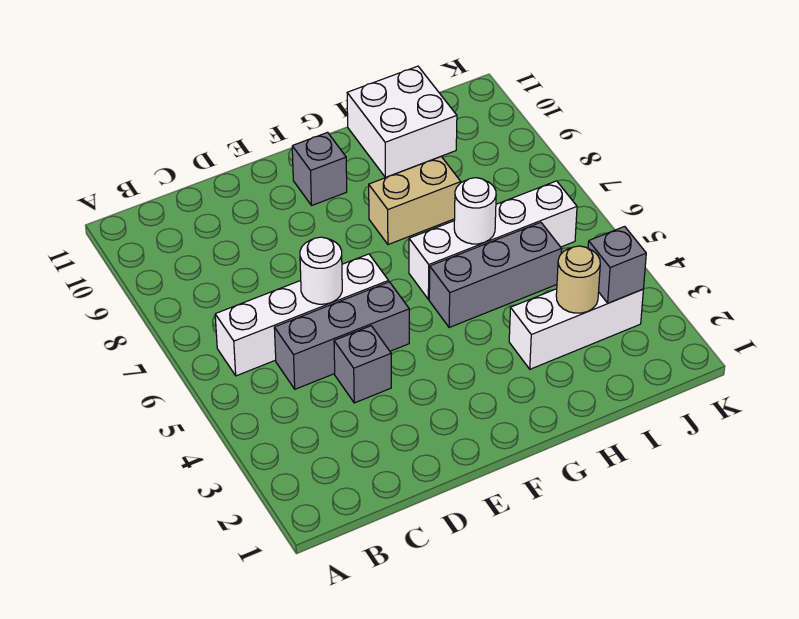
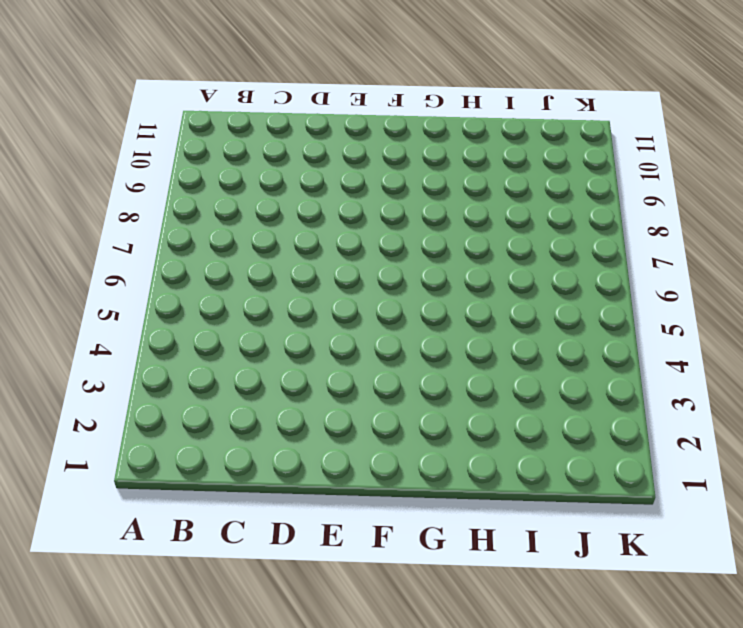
none -> white 1x4 brick [215,254,389,376]
none -> grey 1x3 brick [274,282,409,389]
none -> grey 1x1 brick [334,326,391,403]

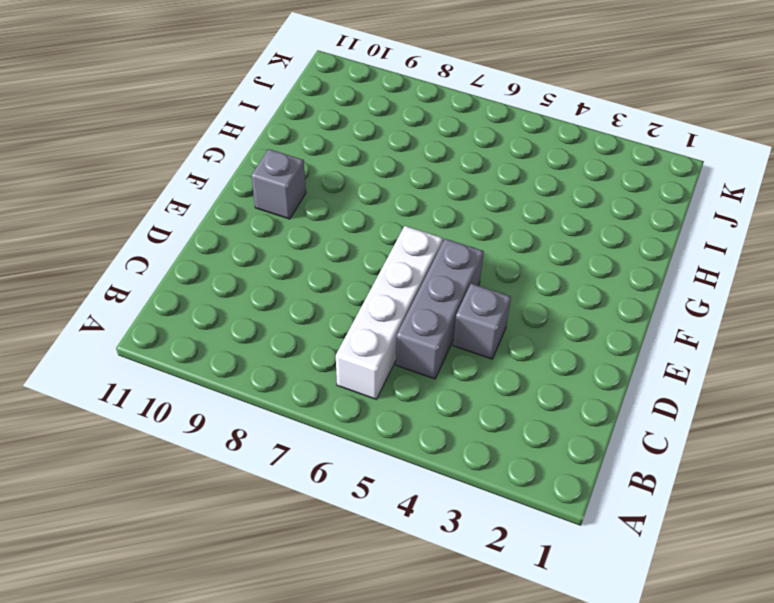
none -> grey 1x3 brick [429,222,562,328]
none -> white 1x4 brick [409,181,577,299]
none -> tan 1x2 brick [369,157,461,245]

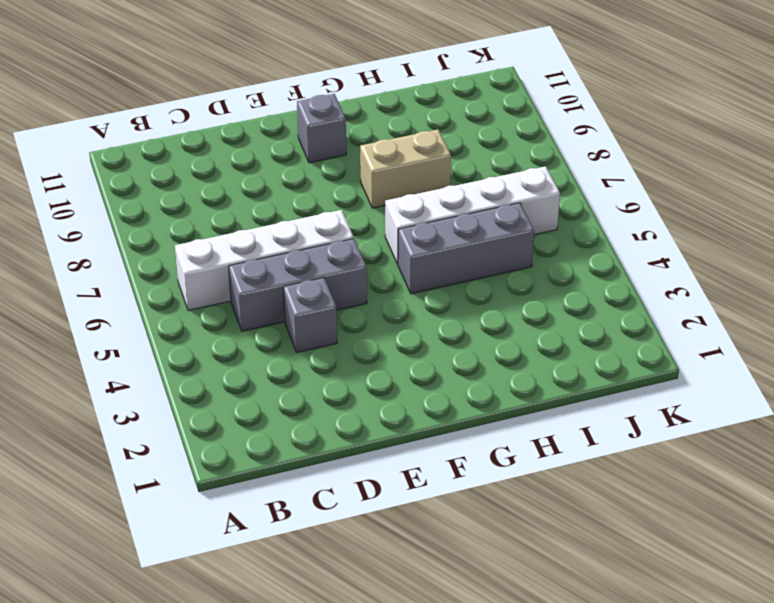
none -> white 1x3 brick [509,289,643,369]
none -> white 2x2 brick [347,66,457,178]
none -> white 1x1 round brick [300,237,342,304]

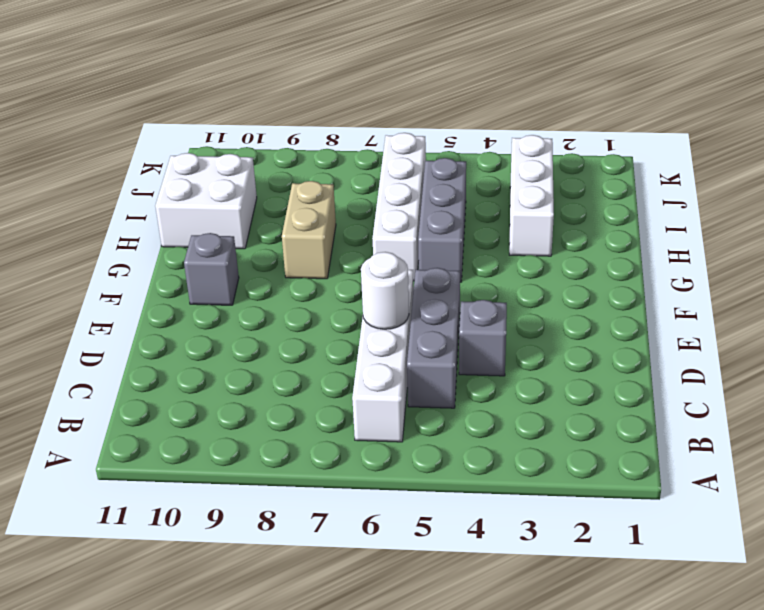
none -> white 1x1 round brick [454,178,496,244]
none -> tan 1x1 round brick [556,246,600,313]
none -> grey 1x1 brick [588,226,646,303]

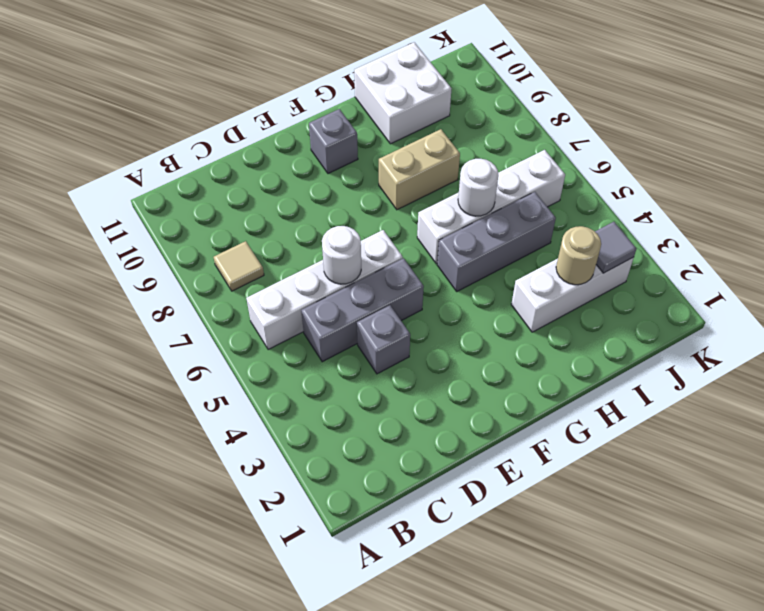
tan 1x1 tile [214,241,264,291] -> none
grey 1x1 tile [595,222,636,273] -> grey 1x1 brick [588,226,646,303]

